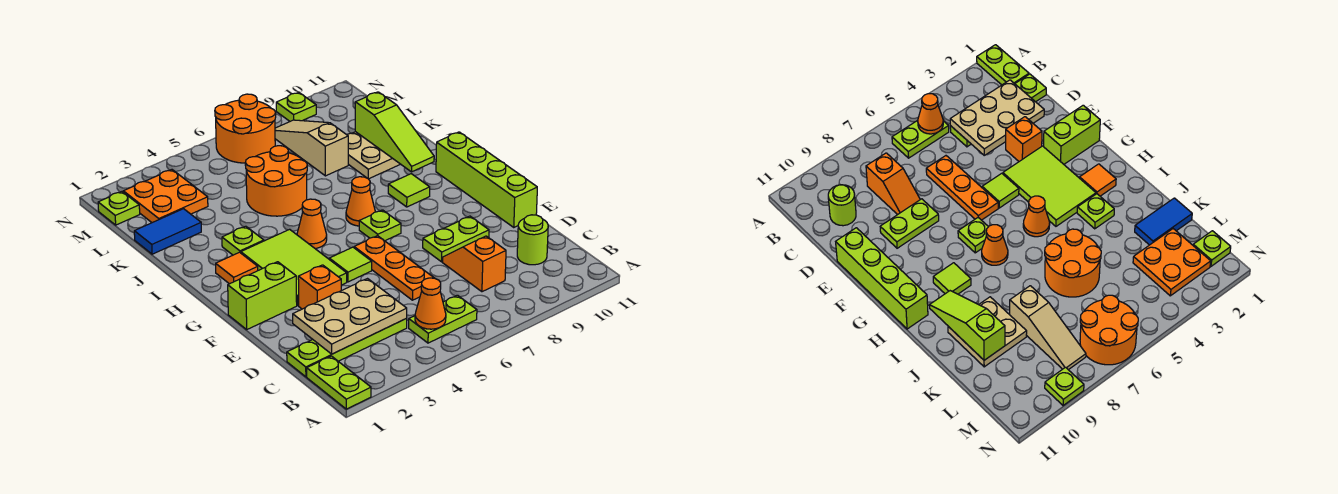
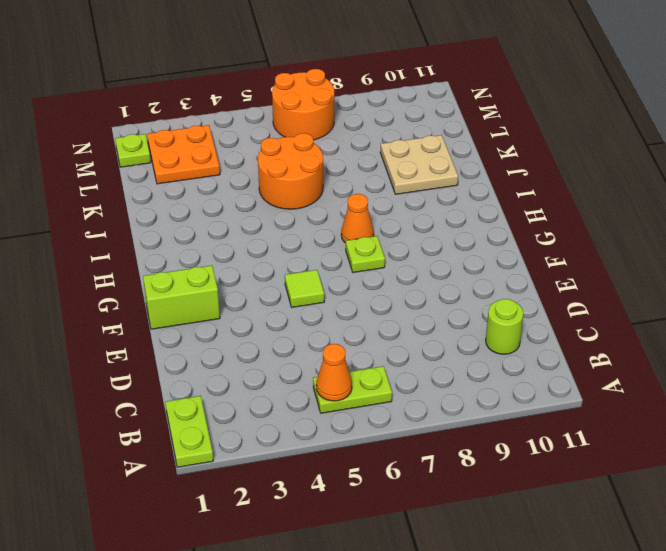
none -> lime 1x4 plate [287,319,407,377]
none -> orange 1x2 slope [443,236,506,292]
none -> orange 1x3 plate [354,236,434,300]

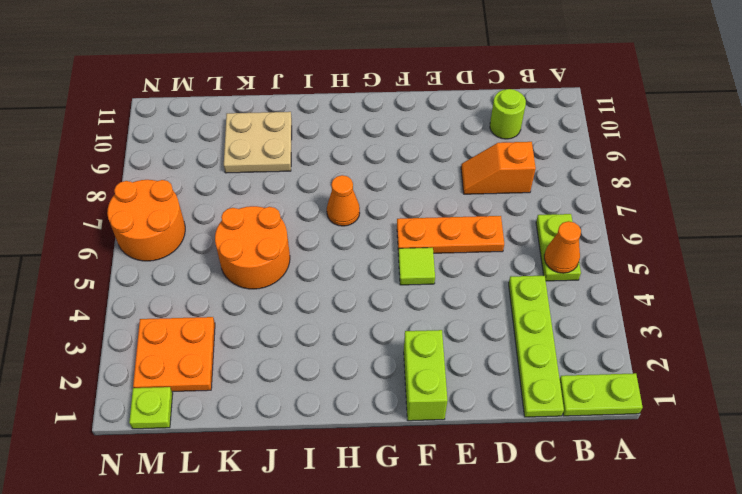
none -> orange 1x1 brick [298,265,341,309]
none -> lime 1x2 plate [423,216,489,262]
none -> lime 1x4 brick [436,132,537,227]

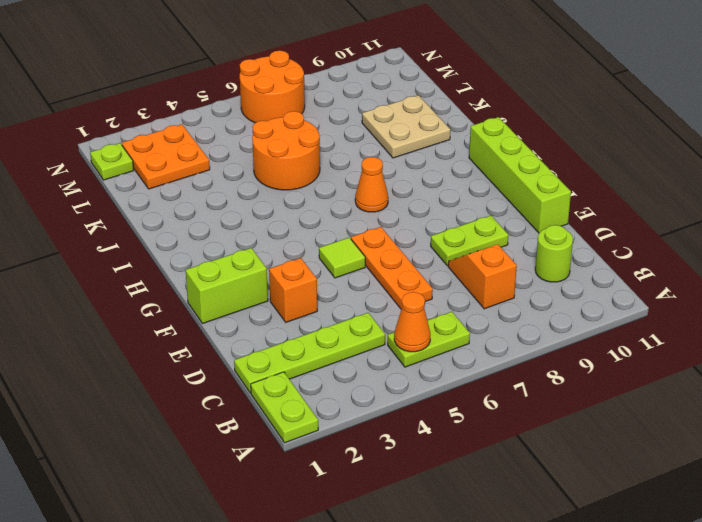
none -> lime 2x3 tile [241,229,347,305]
none -> lime 1x1 plate [359,210,401,241]
none -> orange 1x1 tile [216,252,258,284]

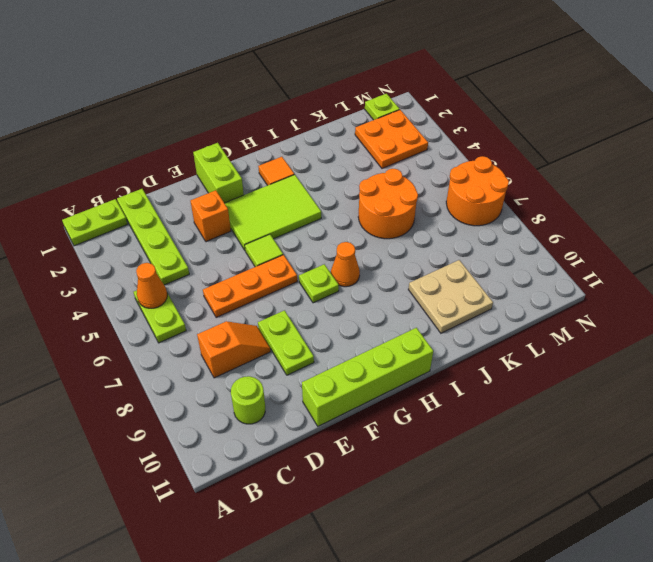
none -> orange 1x1 cone [297,199,327,248]
none -> lime 1x1 tile [388,174,430,207]
none -> lime 1x1 plate [222,226,264,255]

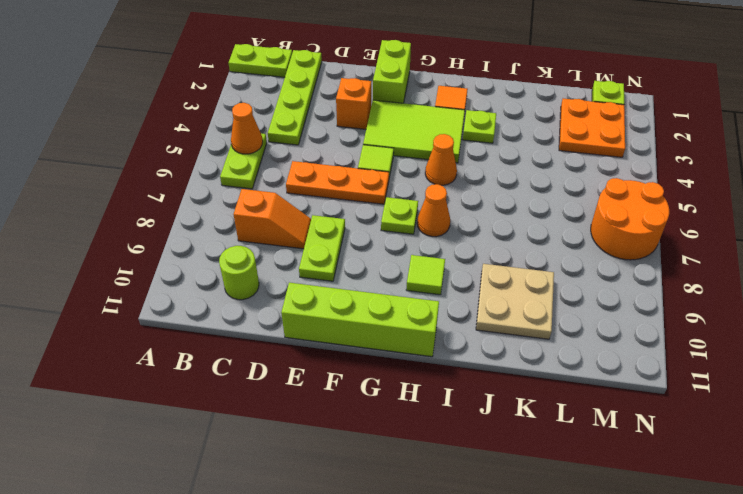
none -> orange 2x2 round brick [245,146,307,216]
none -> blue 1x2 tile [134,209,201,254]
none -> tan 1x3 slope [275,120,348,176]

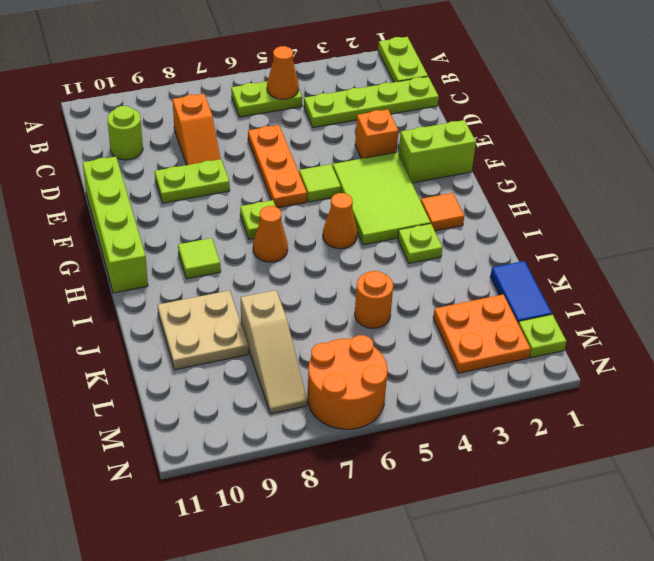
blue 1x2 tile [490,261,552,324] -> blue 1x2 tile turned to [134,209,201,254]
orange 1x1 round brick [355,271,393,328] -> orange 2x2 round brick [245,146,307,216]
none -> lime 1x1 plate [276,92,316,121]
none -> tan 2x3 plate [293,279,407,354]
none -> lime 1x3 slope [355,92,434,172]

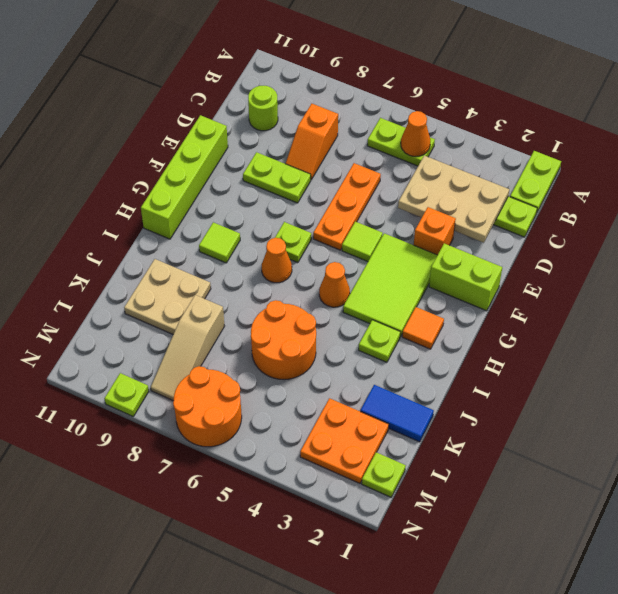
none -> lime 1x3 slope [355,92,434,172]

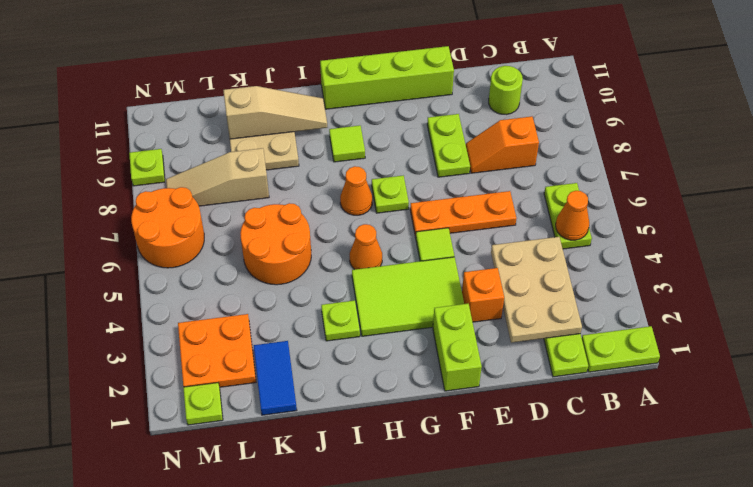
tan 1x3 slope [223,86,327,139] -> lime 1x3 slope [355,92,434,172]
none -> orange 1x1 tile [216,252,258,284]

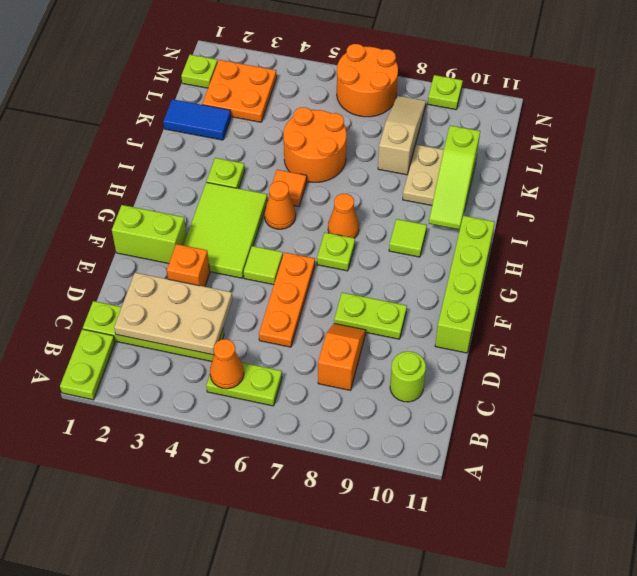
orange 1x1 tile [269,170,307,206] -> orange 1x1 tile moved to [216,252,258,284]

